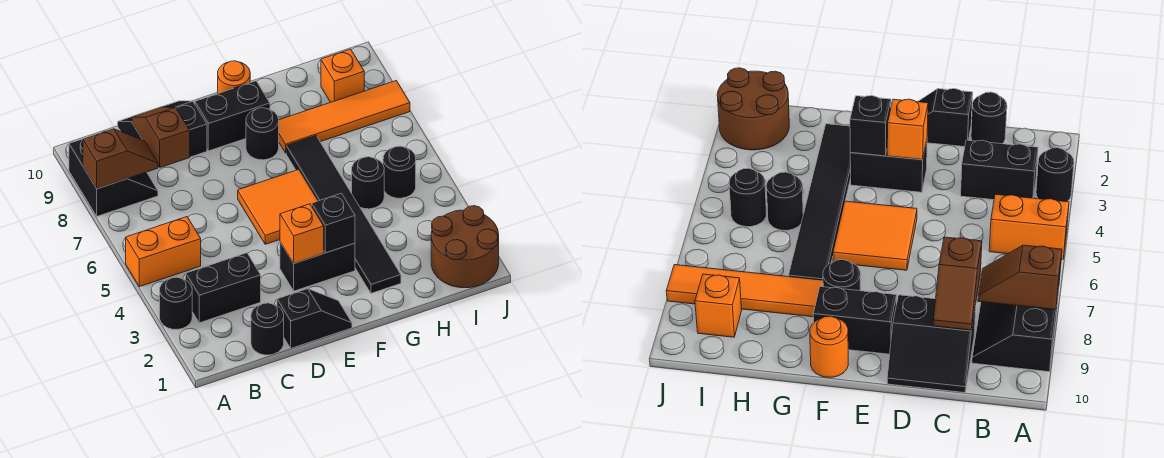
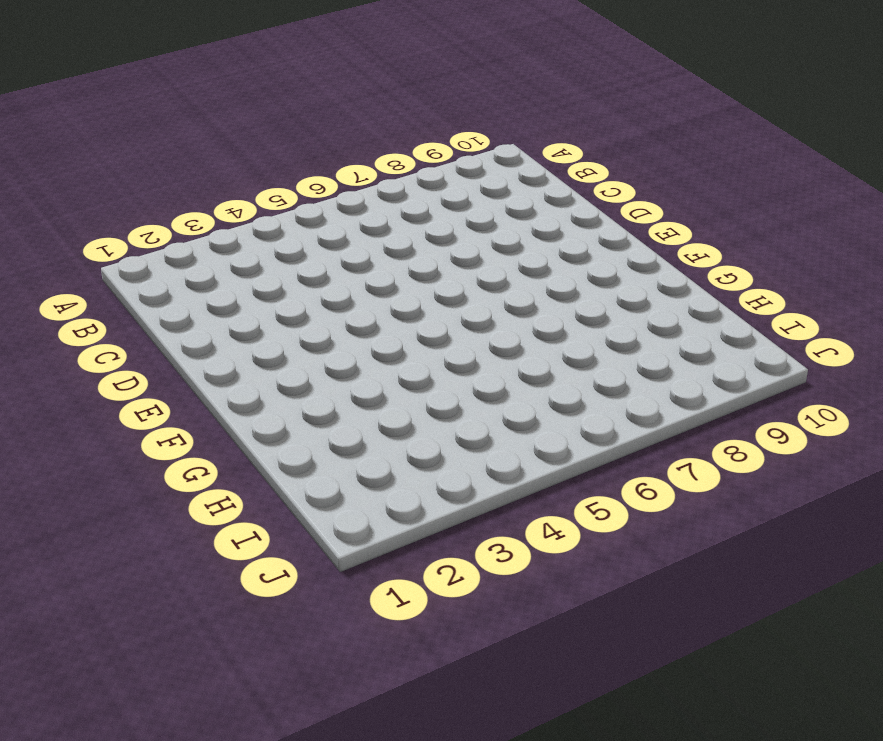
none -> black 1x1 round brick [160,277,192,329]
none -> orange 1x2 brick [126,217,201,287]
none -> black 2x2 slope [69,134,158,216]

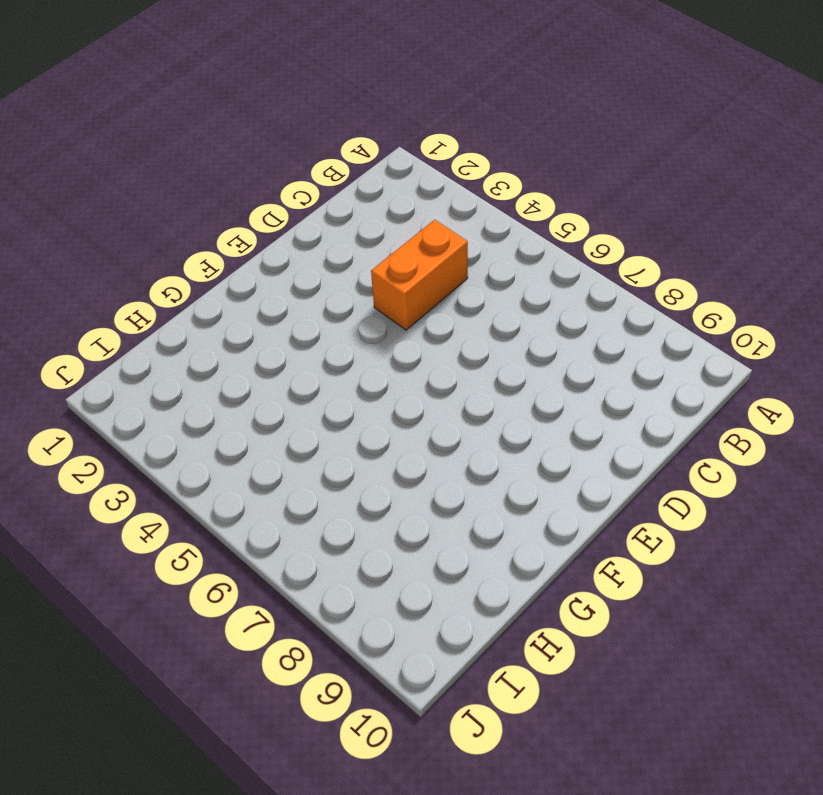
orange 1x2 brick [371,220,468,330] -> orange 1x2 brick moved to [126,217,201,287]
none -> black 1x1 round brick [160,277,192,329]
none -> black 2x2 slope [69,134,158,216]
none -> black 1x2 brick [186,253,261,323]

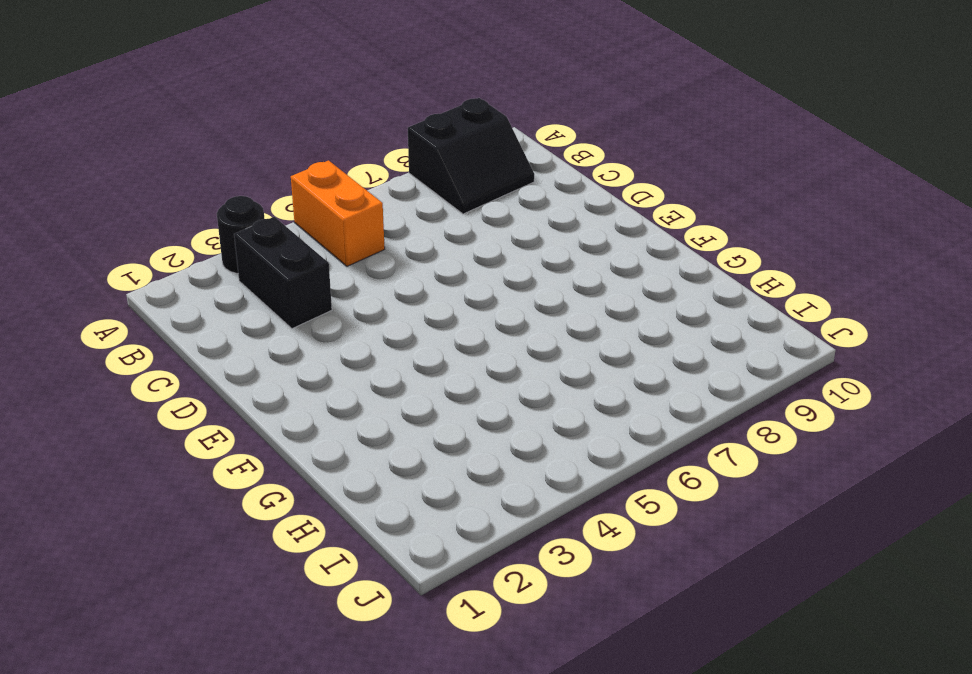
none -> black 1x1 round brick [251,303,284,355]
none -> black 2x2 slope [118,101,207,168]
none -> black 1x2 slope [277,289,352,348]

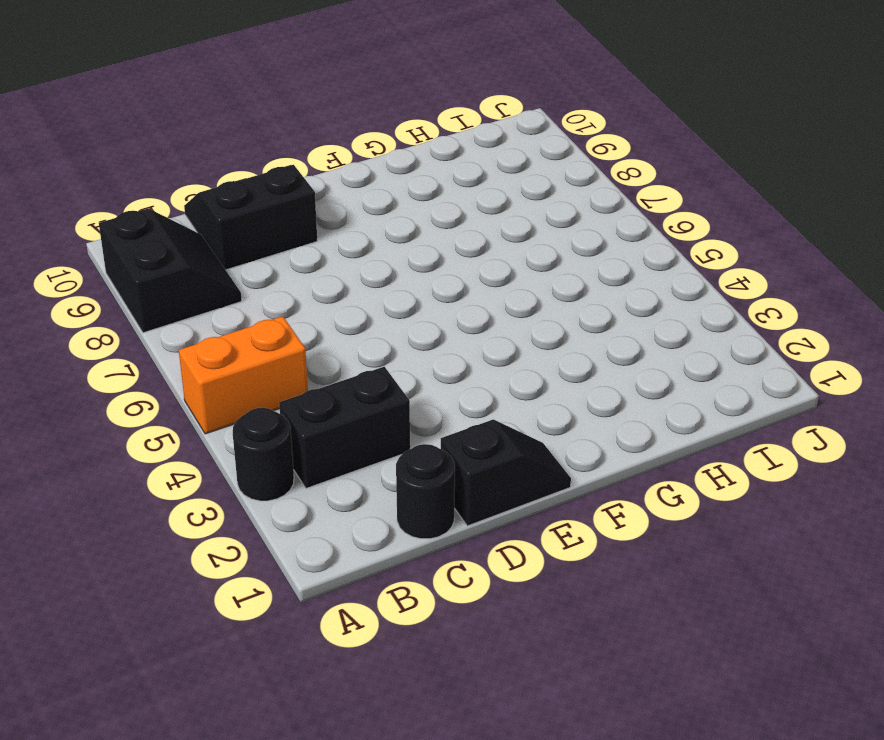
none -> black 1x2 brick [280,242,355,291]
none -> orange 2x2 tile [238,170,318,244]
none -> black 1x2 brick [195,81,270,151]

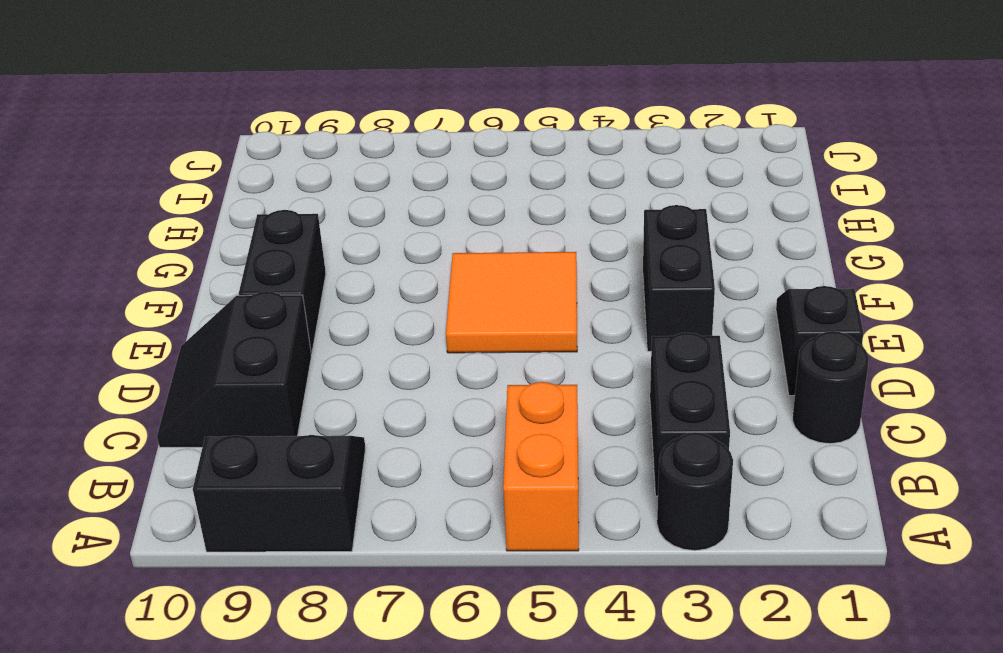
none -> black 1x1 round brick [246,108,279,160]
none -> orange 1x1 round brick [218,61,250,93]
none -> black 1x6 tile [286,136,401,293]

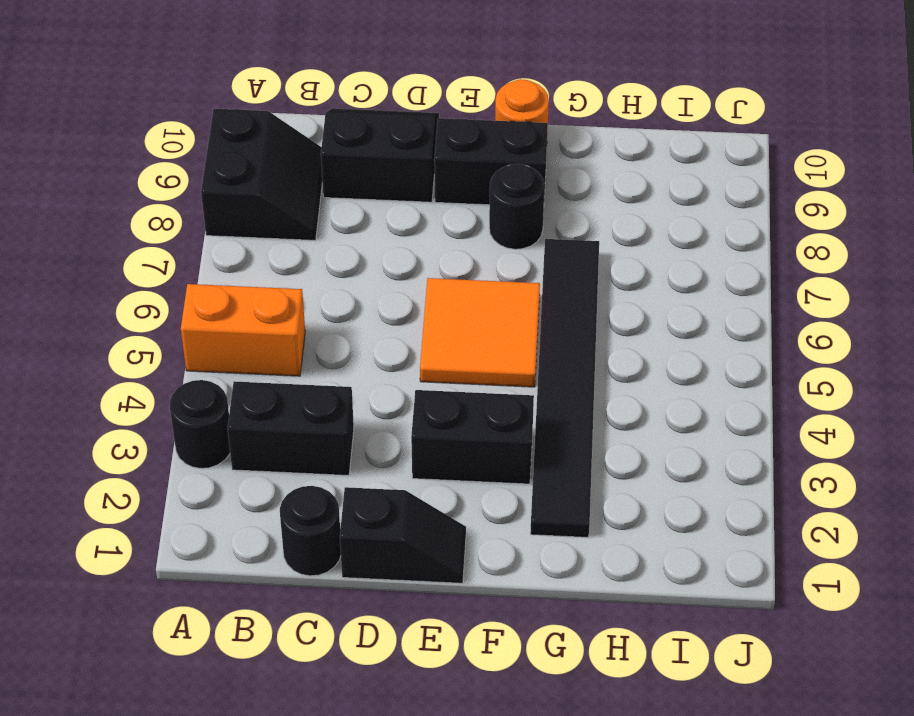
none -> orange 1x4 tile [279,81,410,153]
none -> black 1x1 round brick [352,157,384,209]
none -> brown 2x2 round brick [431,206,499,288]

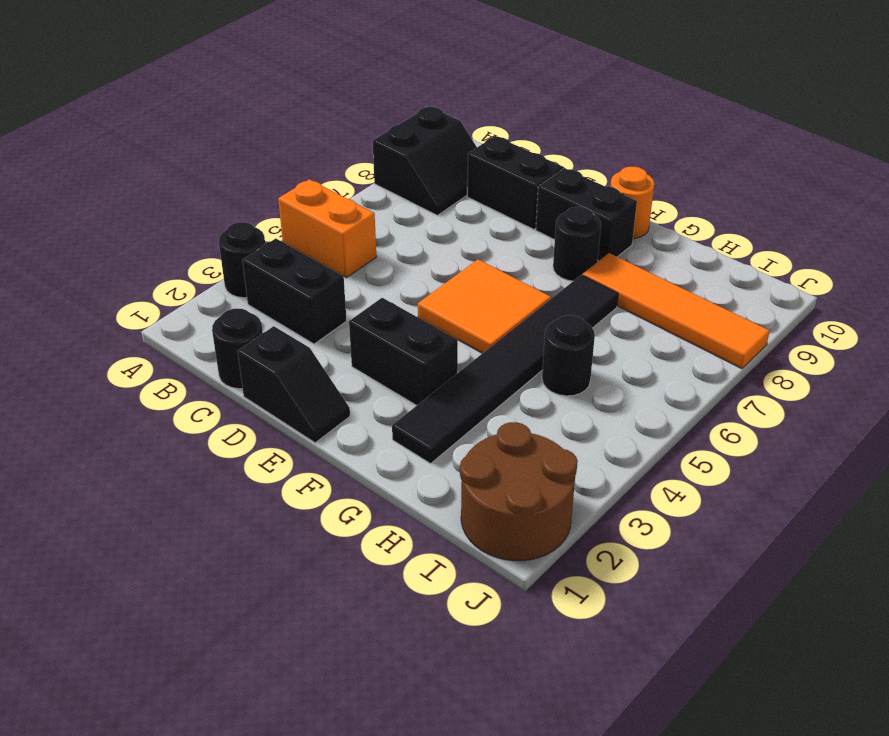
none -> black 1x1 round brick [383,146,416,198]
none -> orange 1x1 brick [321,49,364,102]
none -> brown 1x2 slope [83,129,158,189]

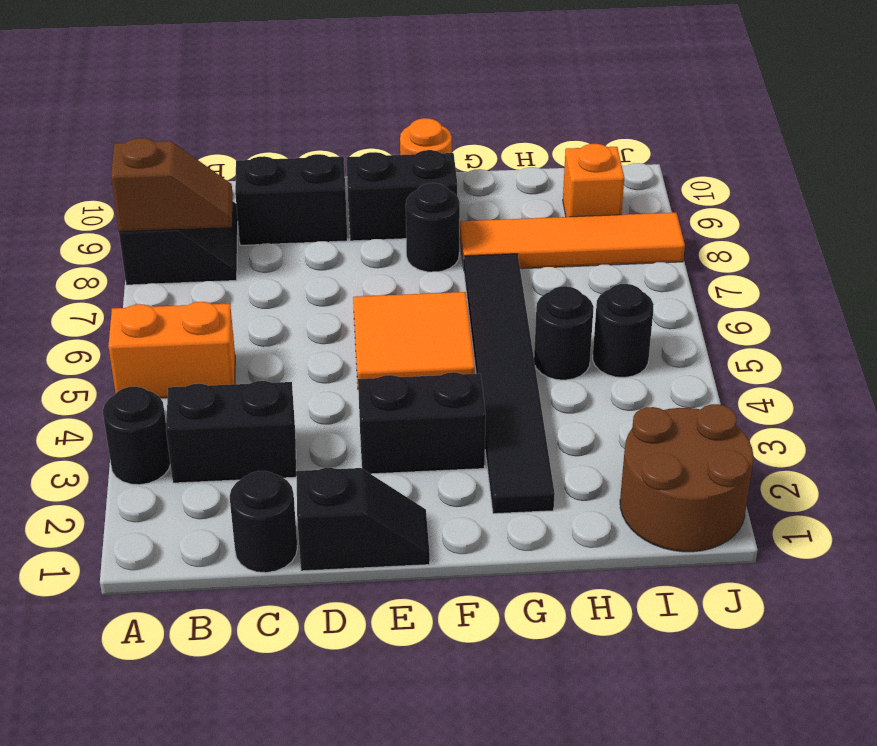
none -> brown 1x2 slope [132,107,190,167]
none -> orange 1x1 brick [280,204,324,263]
none -> black 1x1 brick [312,193,355,253]

